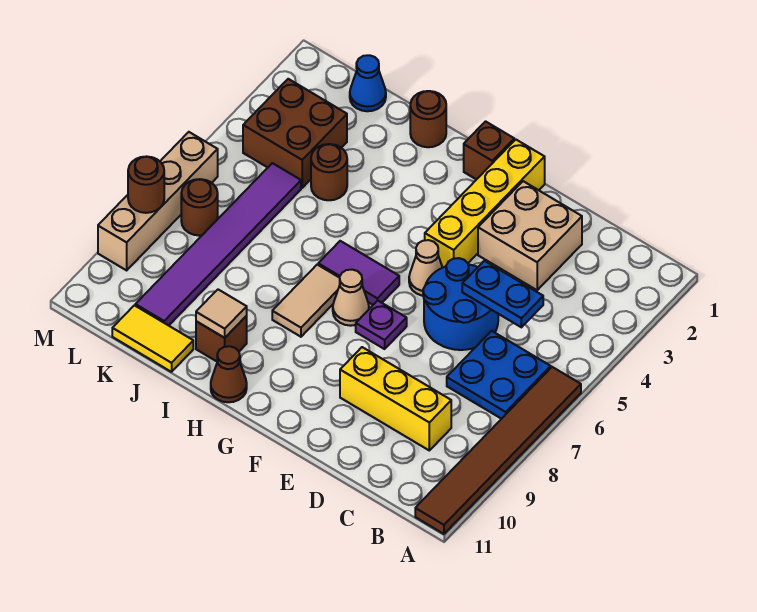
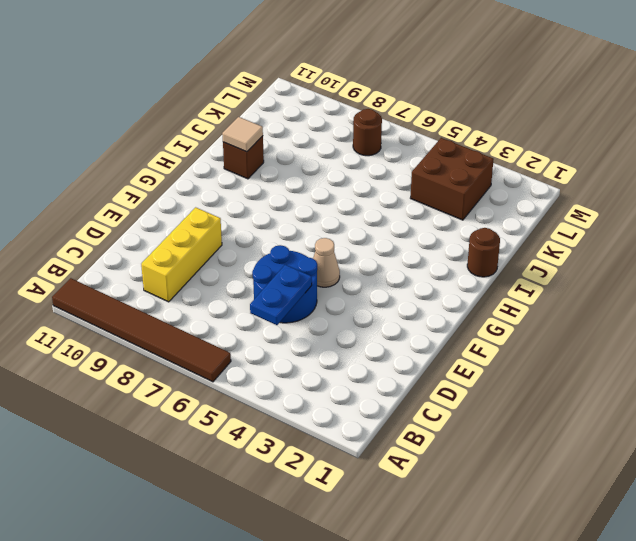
none -> blue 2x2 plate [447,331,551,419]
none -> tan 2x2 brick [478,181,582,290]
none -> yellow 1x4 brick [425,140,545,267]

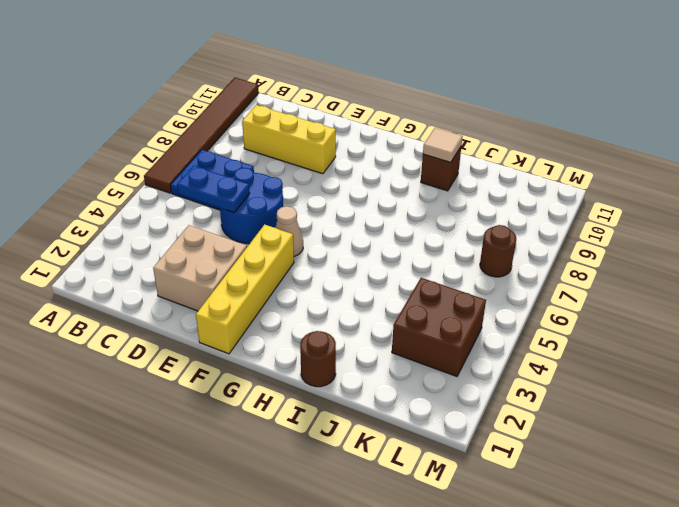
none -> purple 1x1 plate [356,301,407,349]
none -> brown 1x1 brick [464,121,514,180]
none -> purple 1x2 tile [318,241,399,305]

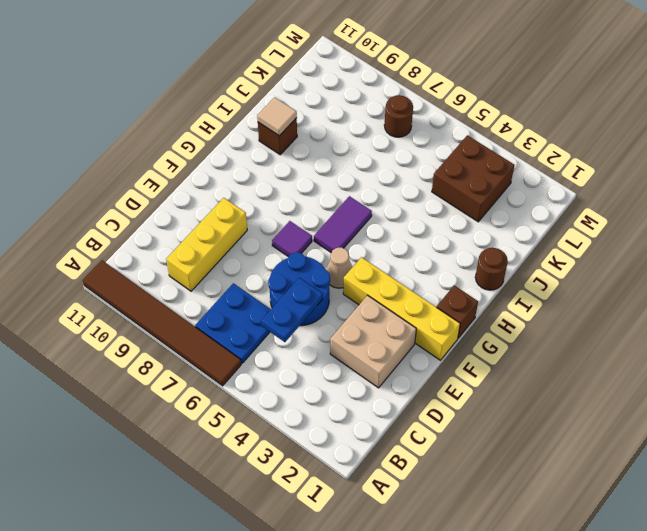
purple 1x1 tile [272,221,312,257] -> purple 1x1 plate [356,301,407,349]
none -> tan 1x1 cone [333,270,369,326]
none -> tan 1x2 tile [272,265,340,337]
none -> brown 1x1 cone [211,346,247,402]

